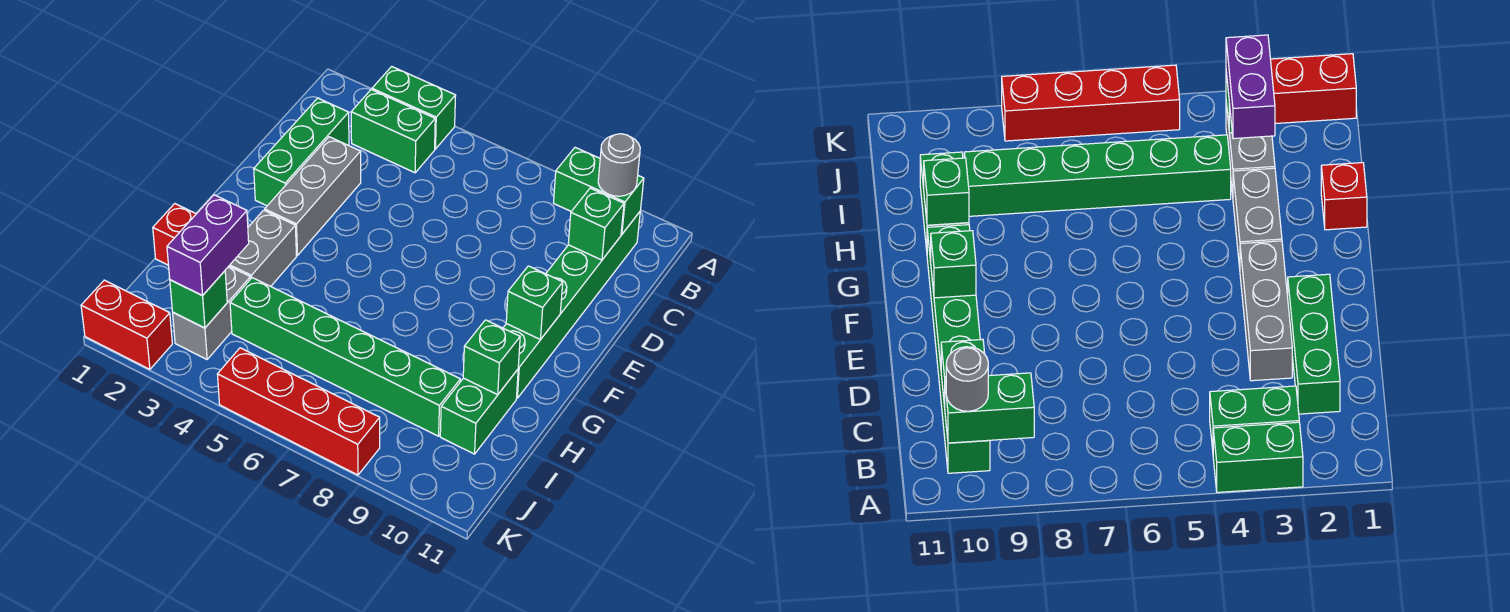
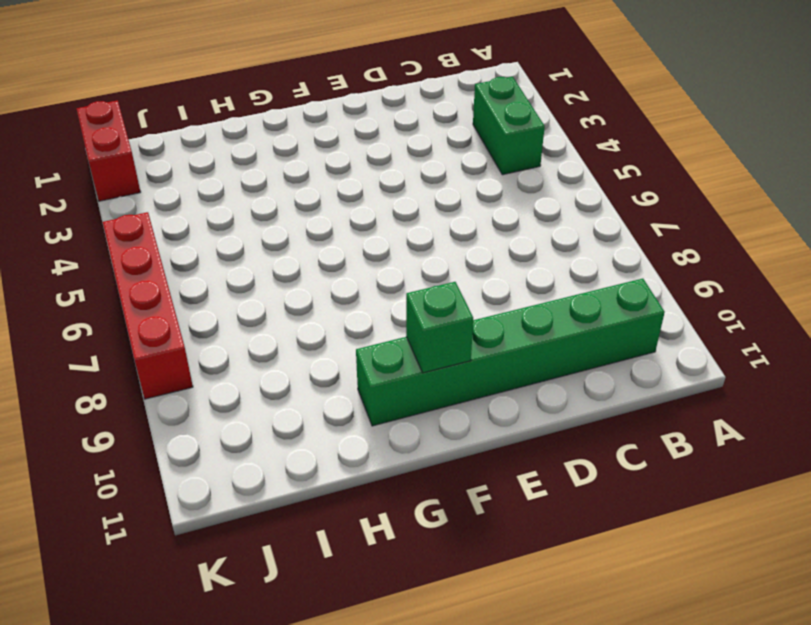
none -> green 1x2 brick [372,67,456,149]
none -> green 1x3 brick [254,98,349,206]
none -> grey 1x3 brick [265,137,361,256]

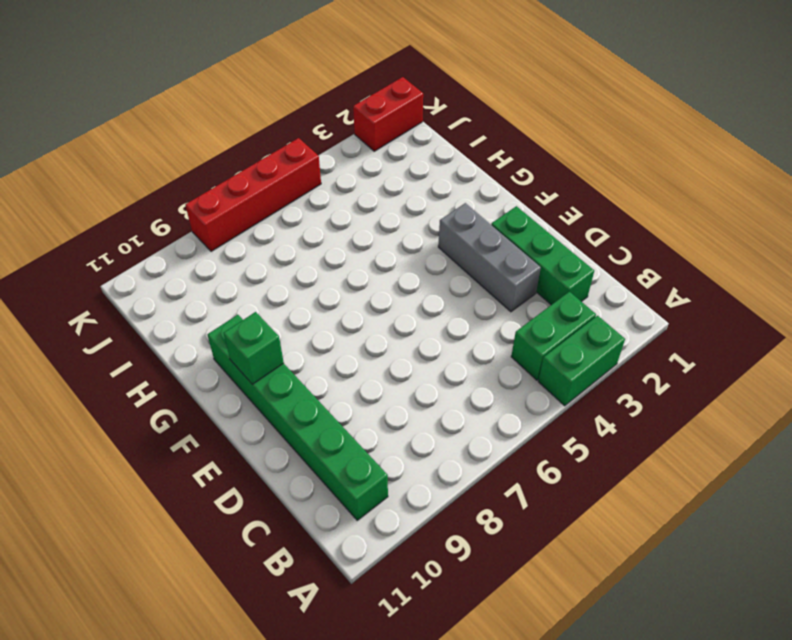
none -> grey 1x2 brick [229,210,296,286]
none -> red 1x1 brick [153,204,196,265]
none -> green 1x2 brick [440,370,518,454]

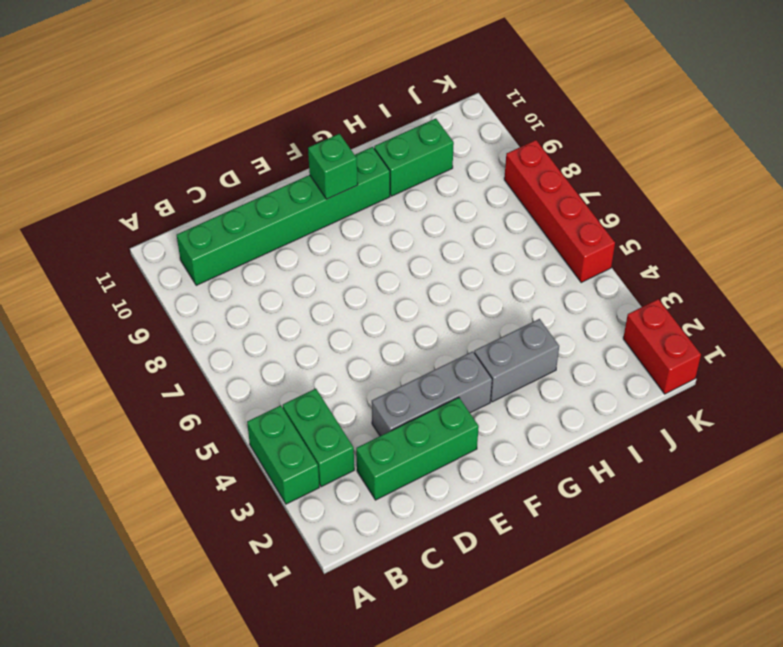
none -> red 1x1 brick [153,204,196,265]
none -> grey 1x2 brick [173,266,250,359]
none -> green 1x6 brick [230,278,460,436]

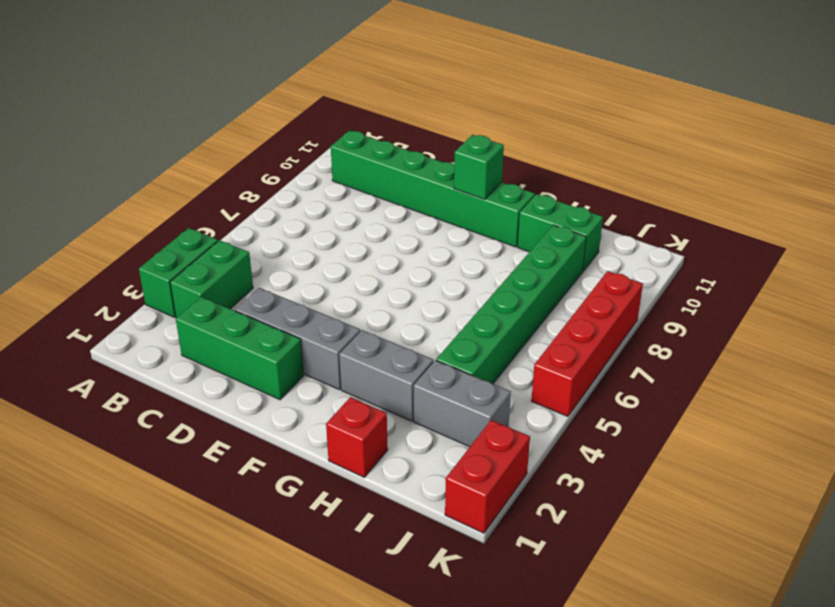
none -> green 1x2 brick [554,148,644,234]
none -> green 1x1 brick [568,188,624,260]
none -> green 1x1 brick [463,320,520,395]

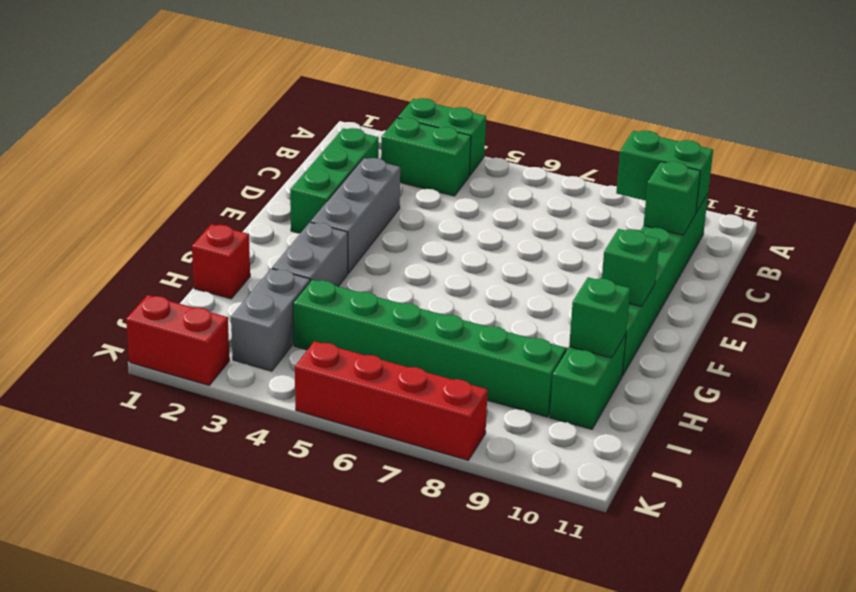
none -> green 1x1 brick [170,271,227,328]
none -> grey 1x1 round brick [598,134,640,196]
none -> purple 1x2 brick [167,195,249,296]

